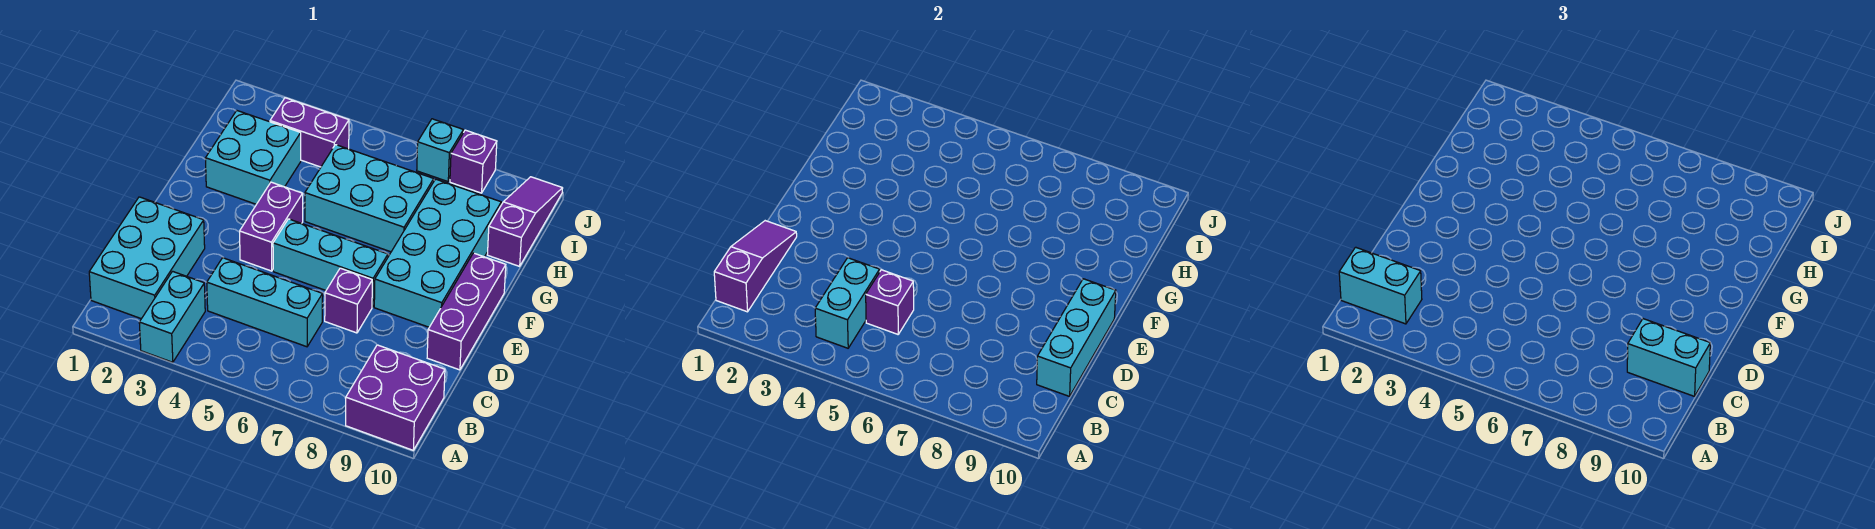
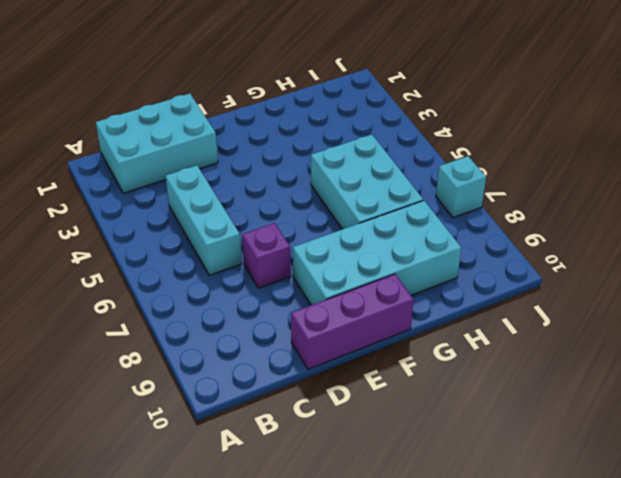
none -> cyan 1x2 brick [139,271,205,362]
none -> purple 2x2 brick [346,345,445,450]
none -> purple 1x2 brick [240,182,303,271]

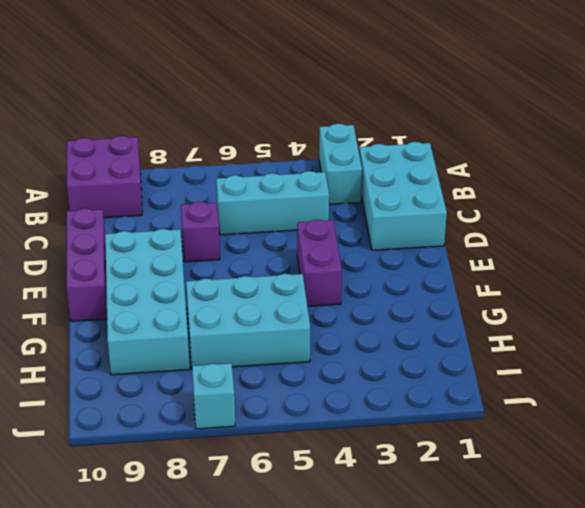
none -> cyan 1x3 brick [273,219,388,307]
none -> cyan 2x2 brick [205,111,301,204]
none -> purple 1x3 slope [487,177,563,266]

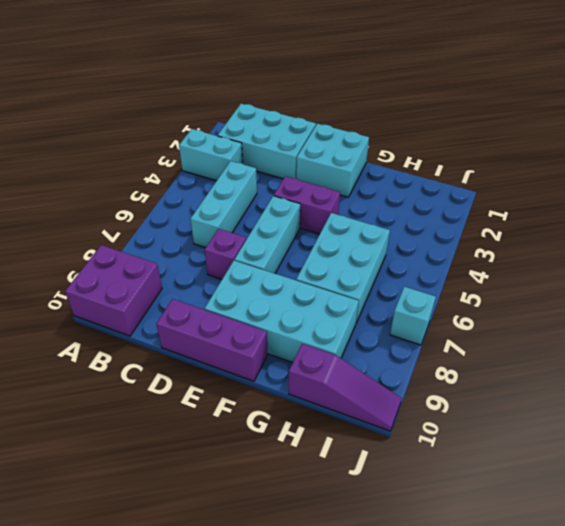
cyan 2x2 brick [296,124,369,197] -> cyan 2x2 brick moved to [205,111,301,204]
none -> purple 1x2 brick [270,98,349,167]
none -> purple 1x1 brick [450,130,497,193]
none -> purple 1x3 slope [714,221,797,312]

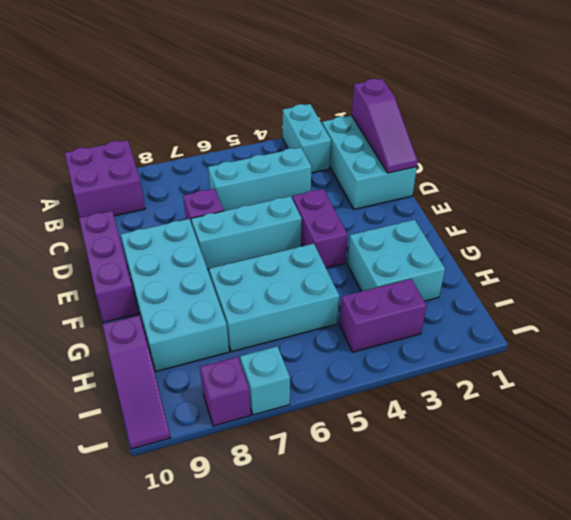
none -> cyan 1x2 brick [815,258,880,348]
none -> purple 1x1 brick [866,270,914,334]
none -> cyan 1x3 brick [1037,279,1116,396]

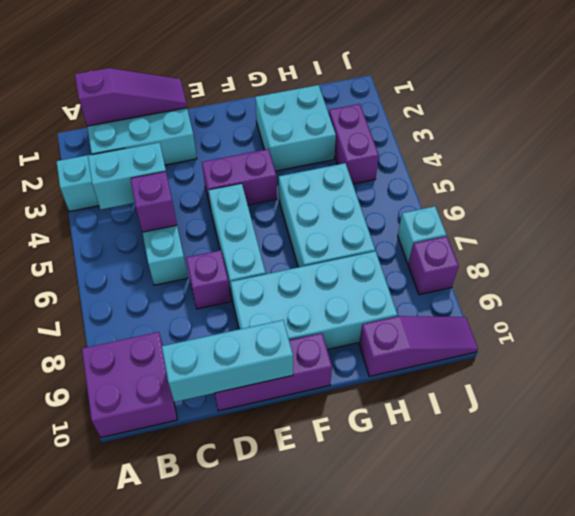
none -> cyan 1x2 brick [1339,247,1422,324]
none -> cyan 1x2 brick [1627,319,1710,396]

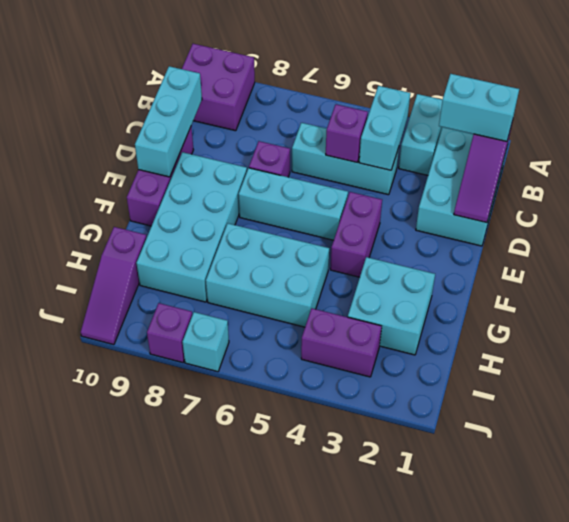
none -> cyan 1x2 brick [1627,319,1710,396]

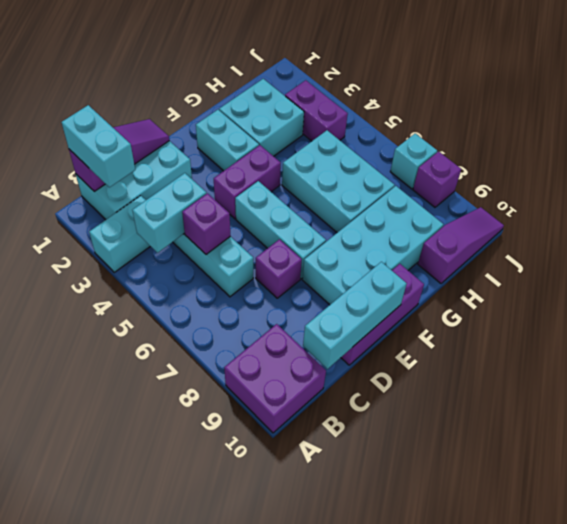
cyan 1x2 brick [196,110,259,171] -> cyan 1x2 brick moved to [1627,319,1710,396]

